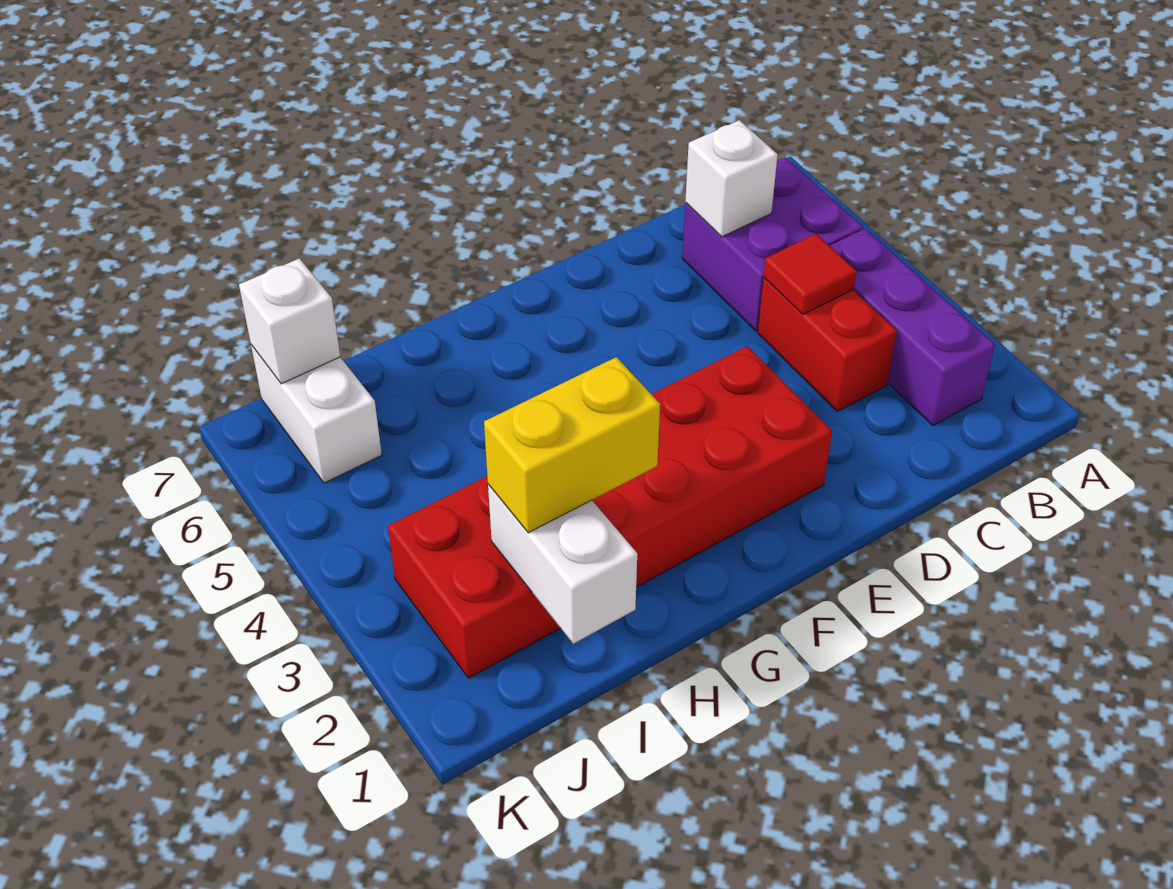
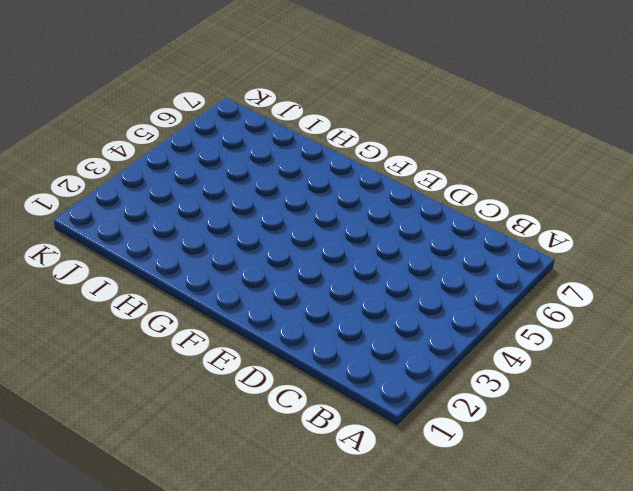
none -> purple 1x3 brick [830,229,995,426]
none -> purple 2x2 brick [682,157,863,331]

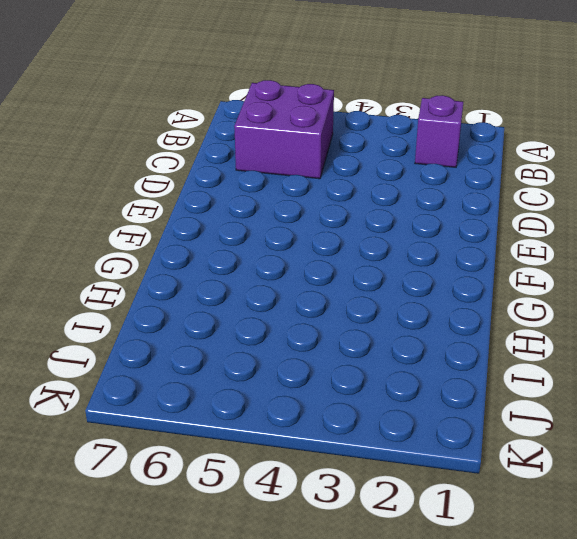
purple 1x1 brick [415,95,463,167] -> purple 1x3 brick [830,229,995,426]
none -> red 1x2 brick [758,278,897,411]
none -> red 2x6 brick [388,346,832,678]

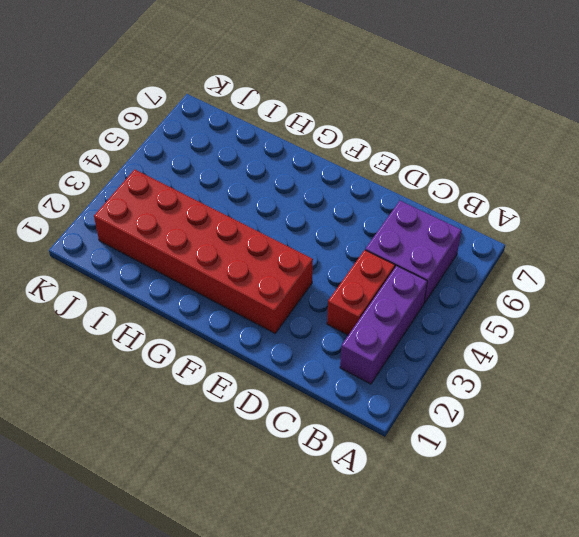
none -> white 1x2 brick [251,345,382,483]
none -> red 1x1 tile [764,234,856,314]

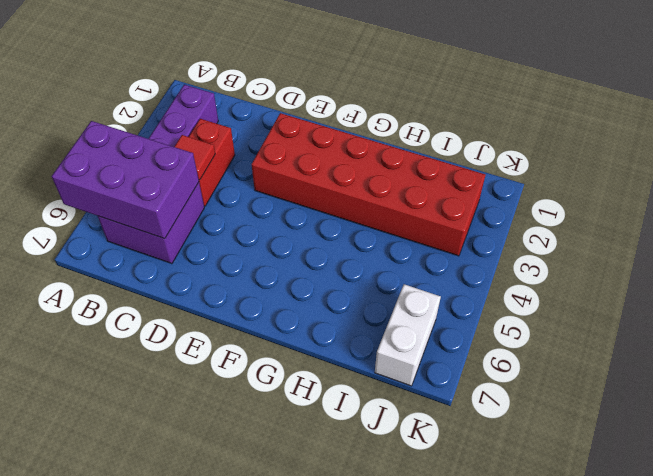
purple 2x3 brick [52,121,199,239] -> white 1x1 brick [685,120,778,237]
none -> white 1x2 brick [488,484,637,644]
none -> white 1x1 brick [239,258,340,384]

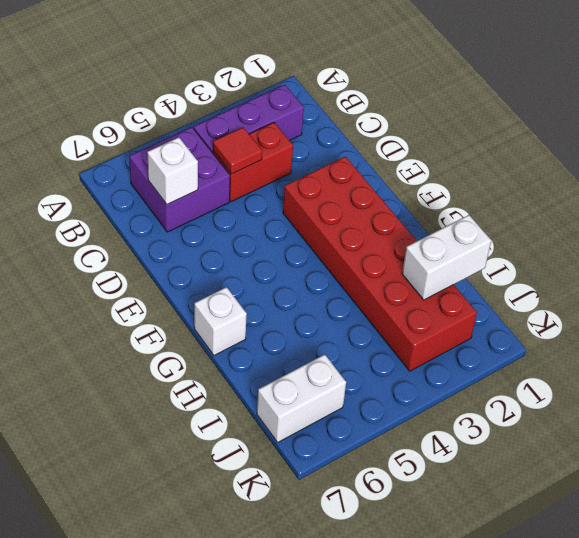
white 1x1 brick [194,287,247,355] -> white 1x1 brick moved to [239,258,340,384]
none -> yellow 1x2 brick [484,357,660,533]

